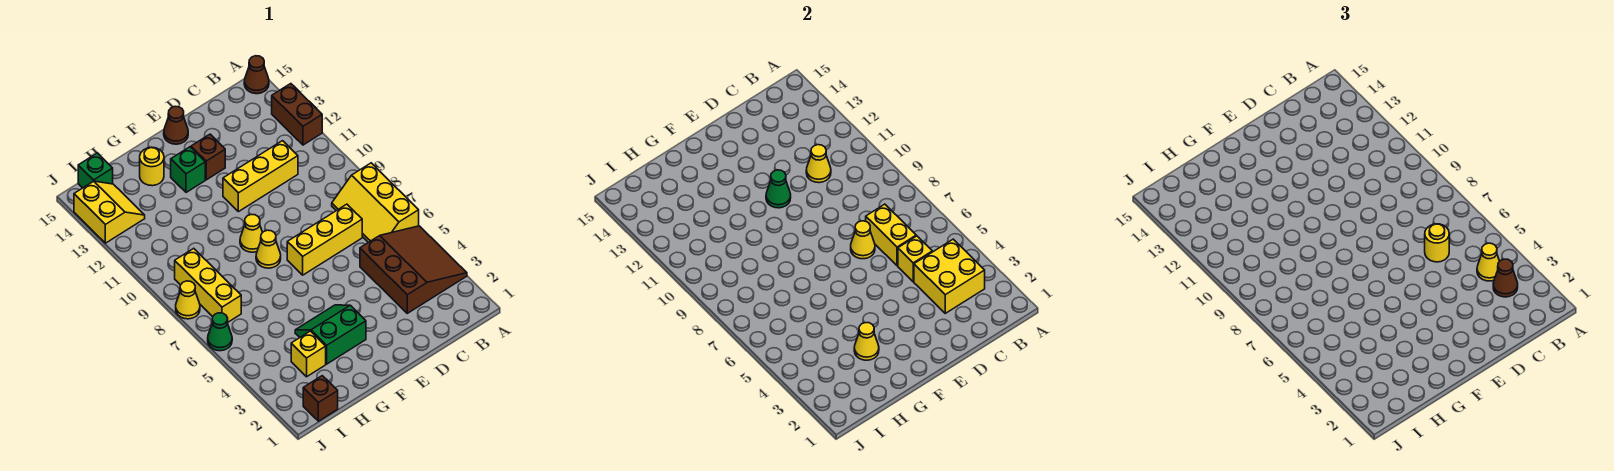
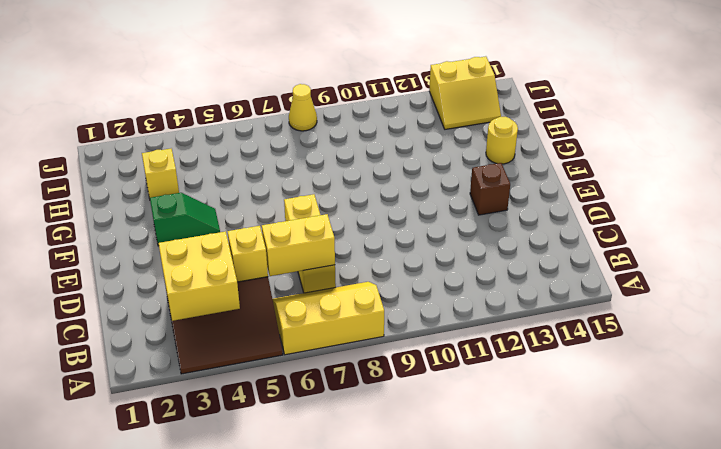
green 1x2 slope [150,193,220,246] -> green 2x2 slope [295,305,366,364]
none -> brown 1x2 brick [272,84,322,145]
none -> brown 1x1 cone [244,56,269,94]
none -> yellow 1x3 brick [223,141,298,212]
none -> brown 1x1 cone [164,106,188,144]

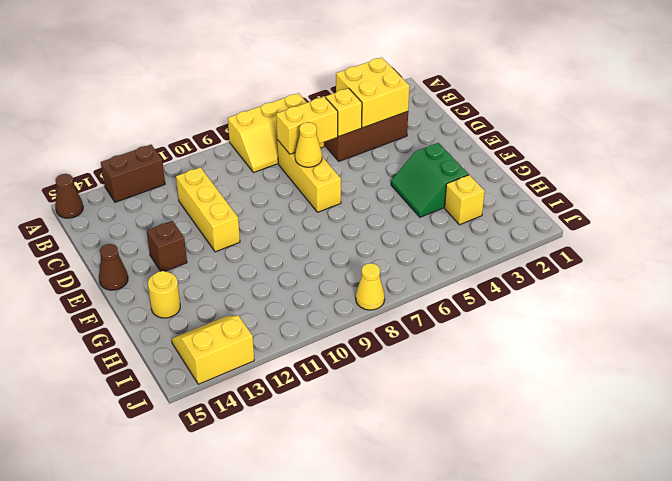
none -> yellow 1x1 cone [256,230,281,268]
none -> yellow 1x1 cone [240,214,263,252]
none -> green 1x1 brick [171,147,205,192]
none -> brown 1x1 brick [303,376,338,421]

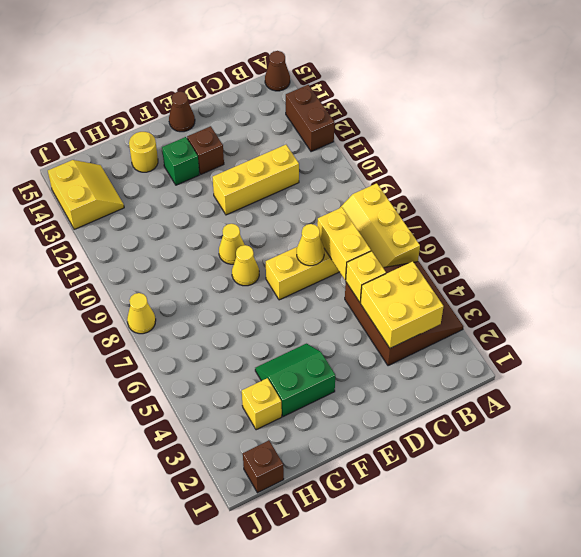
none -> yellow 1x3 brick [175,248,241,323]
none -> green 1x1 brick [78,153,113,188]
none -> green 1x1 cone [208,313,232,351]
none -> yellow 1x1 cone [806,145,831,183]

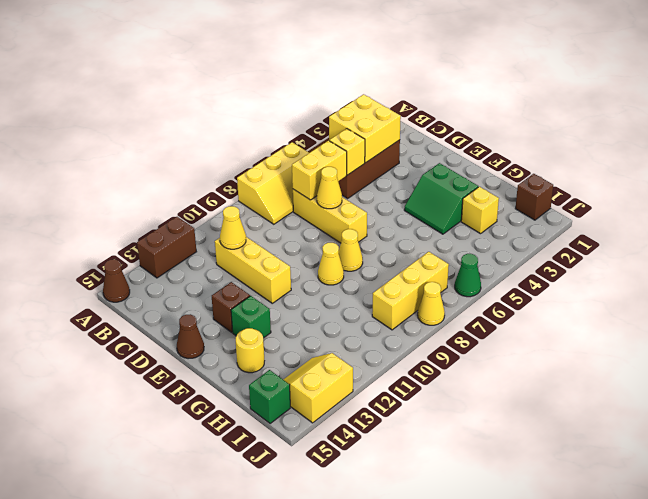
none -> green 1x1 cone [766,170,791,208]
none -> yellow 1x1 cone [854,323,879,360]
none -> brown 1x1 cone [1493,259,1518,297]
none -> yellow 1x1 cone [1477,243,1500,281]

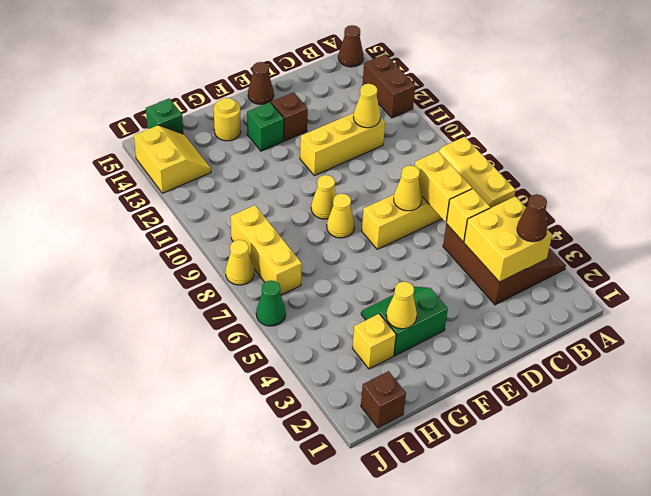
none -> green 1x1 cone [766,170,791,208]
none -> yellow 1x1 cone [1477,243,1500,281]
none -> yellow 1x1 round brick [1425,224,1449,262]

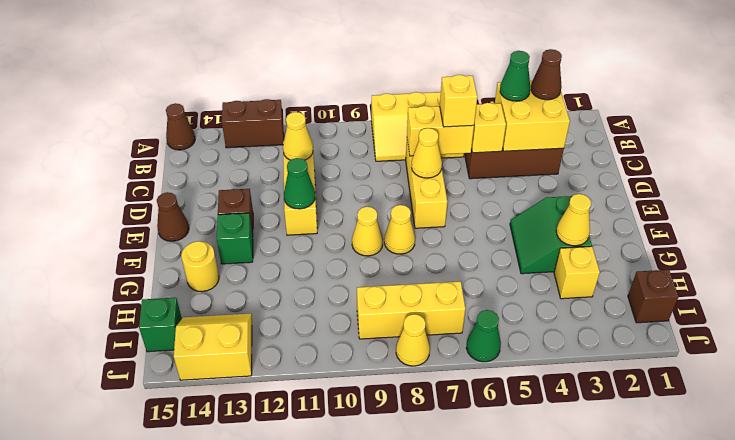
green 1x1 cone [500,51,530,101] -> yellow 1x1 cone [1477,243,1500,281]
yellow 1x1 brick [440,75,477,127] -> yellow 1x1 round brick [1425,224,1449,262]

